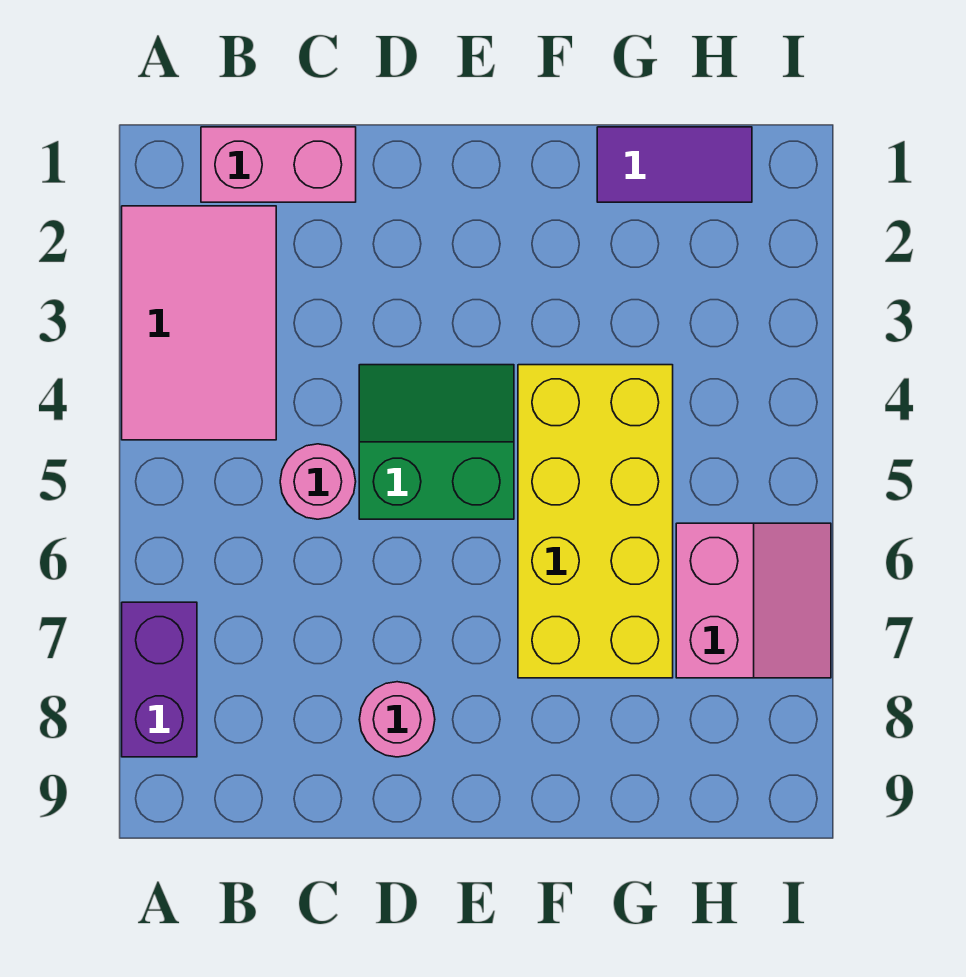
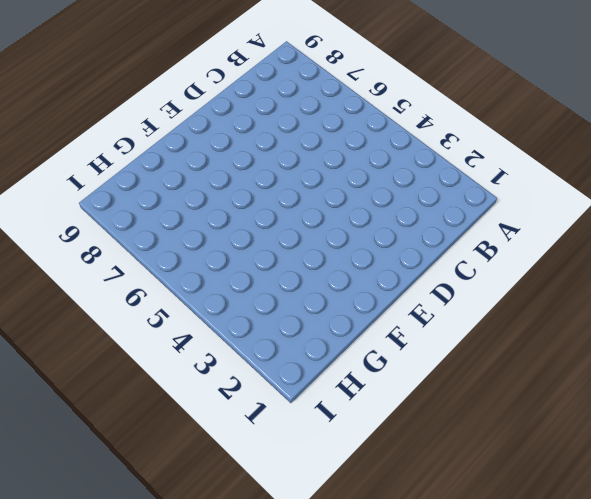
none -> pink 2x3 tile [122,206,276,440]
none -> purple 1x2 brick [122,602,197,757]

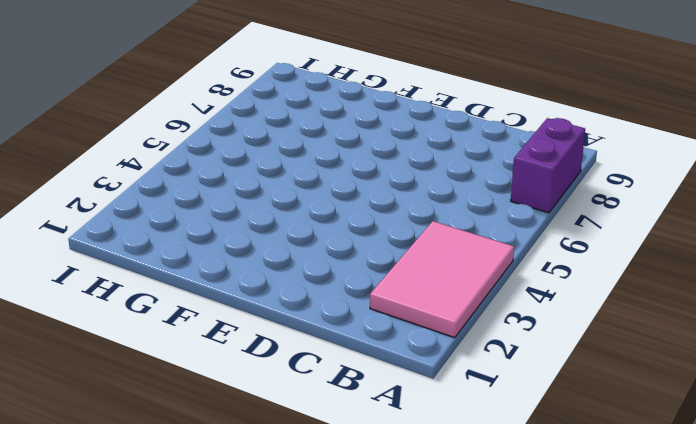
none -> pink 1x2 brick [201,127,356,202]
none -> pink 1x1 round brick [280,444,356,519]

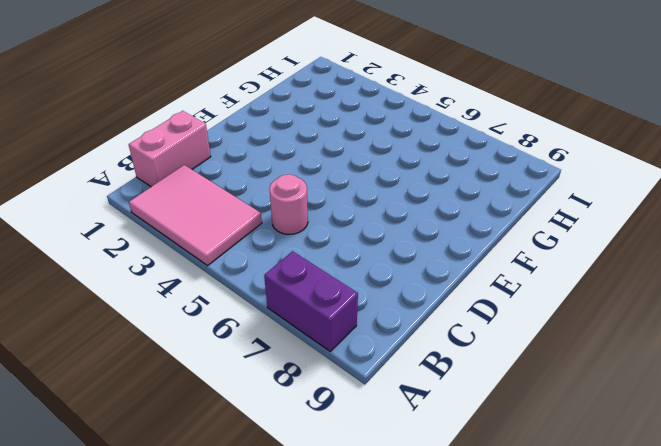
none -> green 2x2 slope [359,365,514,519]
none -> pink 1x1 round brick [359,682,435,757]

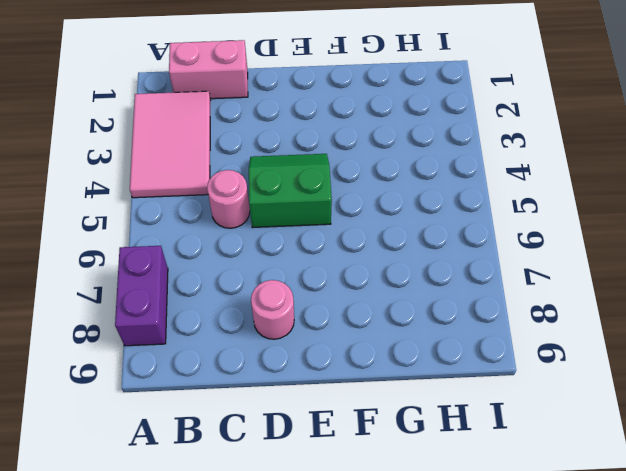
none -> yellow 2x4 brick [518,365,673,678]
none -> purple 1x2 tile [597,127,752,202]

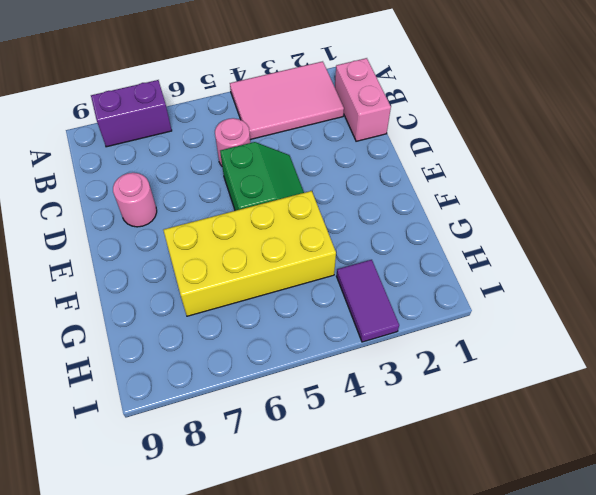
purple 1x2 tile [337,260,399,342] -> purple 1x2 tile moved to [597,127,752,202]
none -> pink 2x2 slope [676,523,831,678]

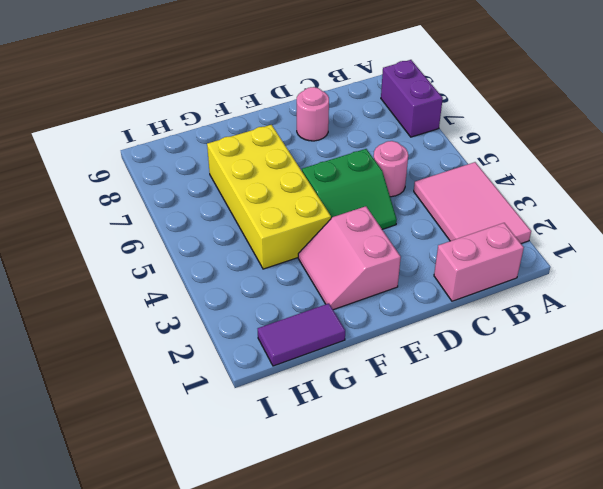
pink 2x2 slope [298,206,401,310] -> pink 2x2 slope moved to [676,523,831,678]

